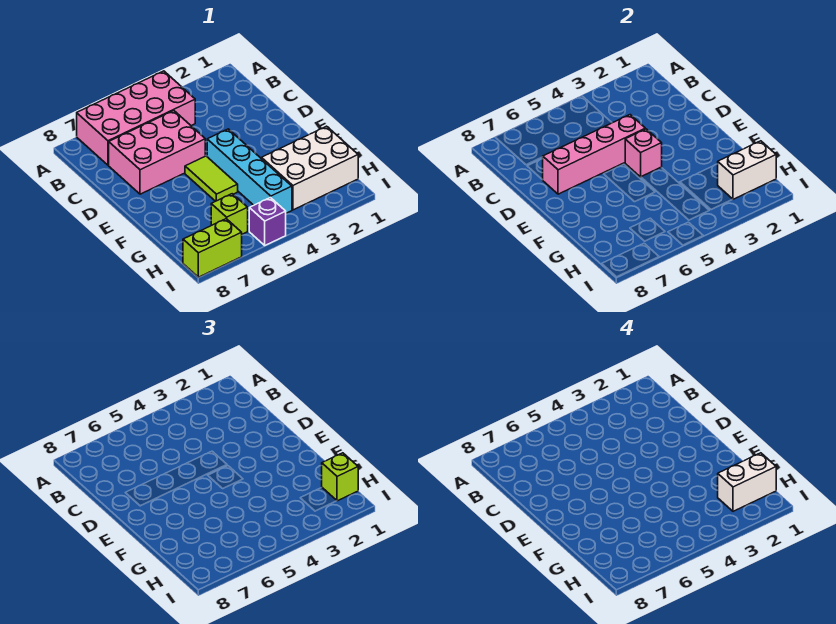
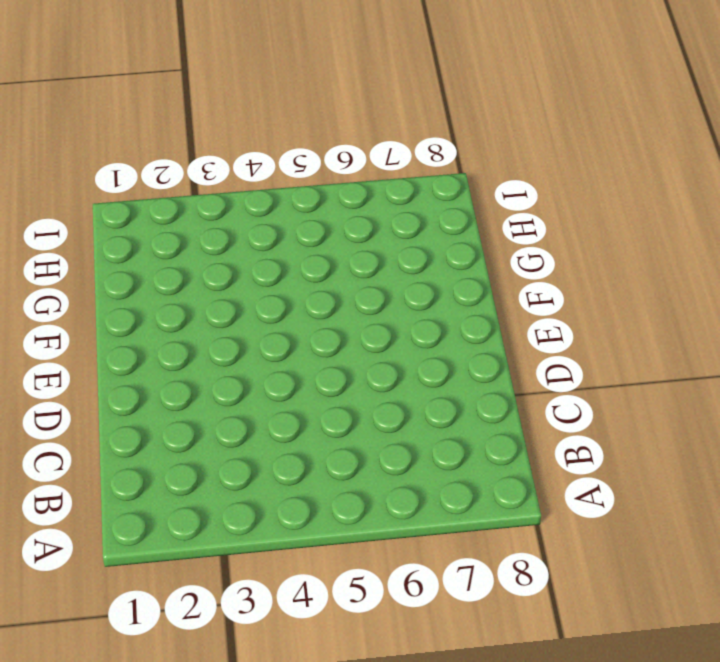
none -> pink 2x4 brick [77,71,195,165]
none -> pink 2x3 brick [109,111,205,194]
none -> cyan 1x4 brick [207,129,292,213]

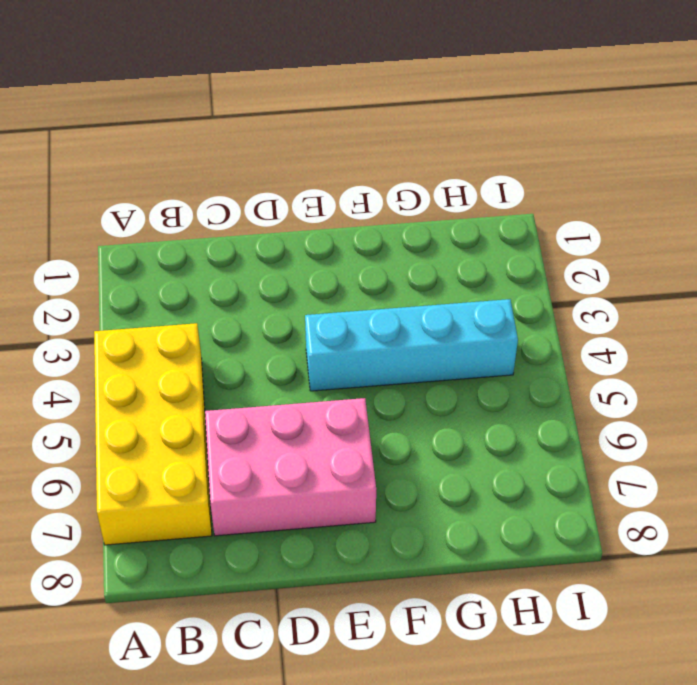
yellow 2x4 brick [94,323,212,545] -> pink 2x4 brick [77,71,195,165]
pink 2x3 brick [205,398,376,536] -> pink 2x3 brick turned to [109,111,205,194]
none -> lime 1x2 tile [185,156,238,201]
none -> white 2x3 brick [261,126,358,210]
none -> lime 1x1 brick [211,194,248,234]

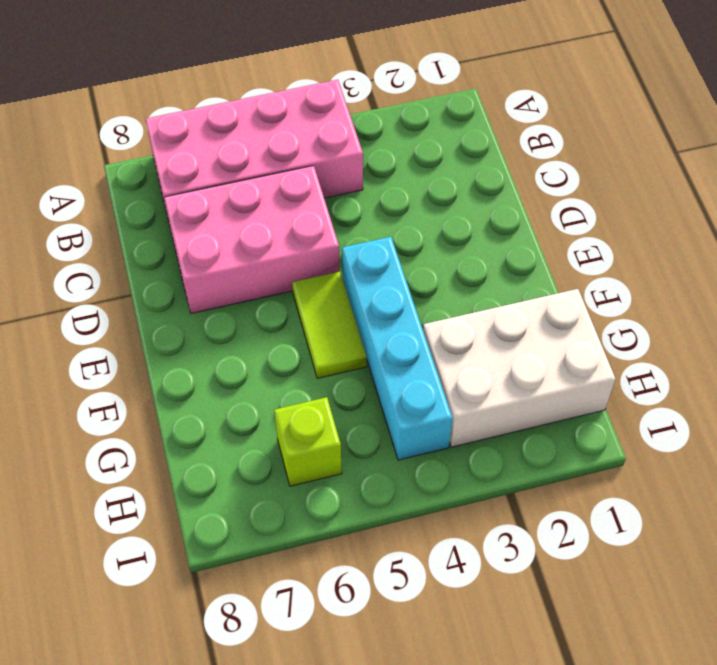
none -> purple 1x1 brick [249,197,286,245]
none -> lime 1x2 brick [183,219,242,277]
none -> pink 1x4 brick [543,115,645,194]

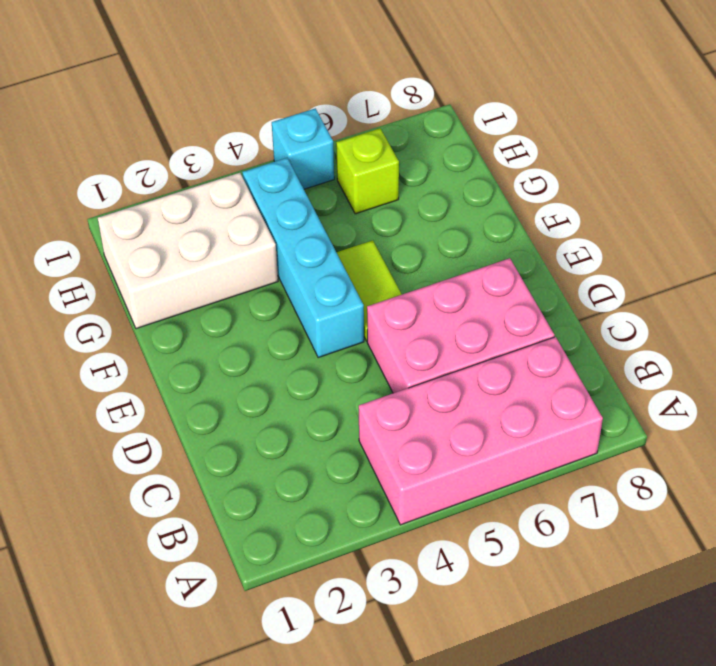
cyan 1x1 brick [272,108,334,189] -> purple 1x1 brick [249,197,286,245]
none -> lime 1x2 brick [183,219,242,277]
none -> pink 1x4 brick [543,115,645,194]
none -> pink 1x1 brick [625,129,662,177]

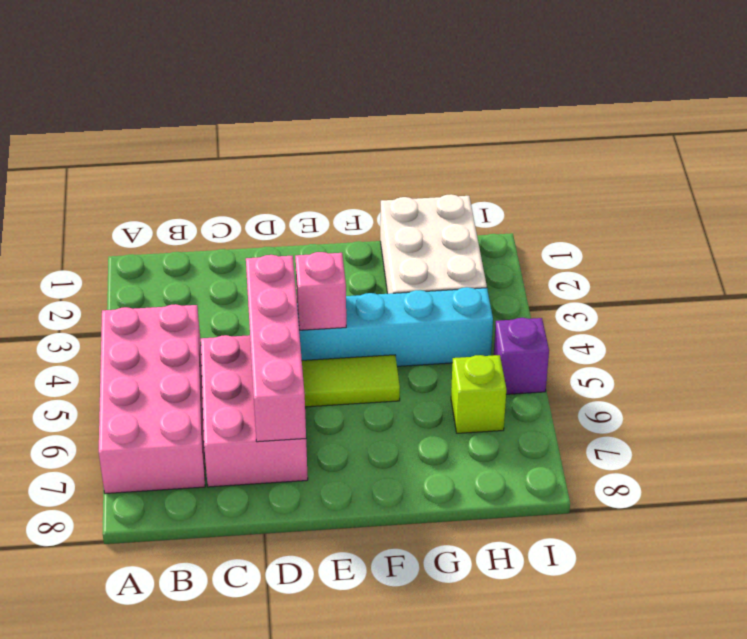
none -> lime 1x2 brick [183,219,242,277]
none -> white 1x2 brick [718,141,776,199]
none -> lime 1x1 brick [322,453,358,501]

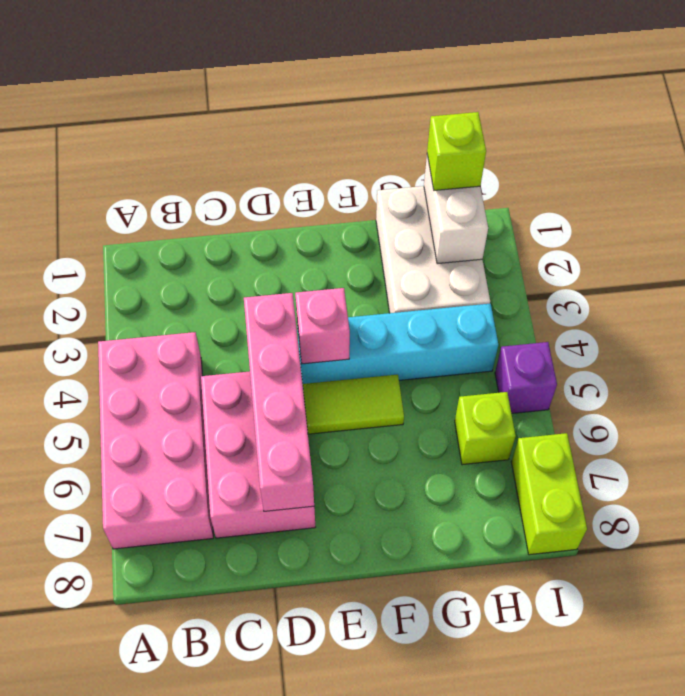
none -> white 1x2 brick [718,453,776,511]

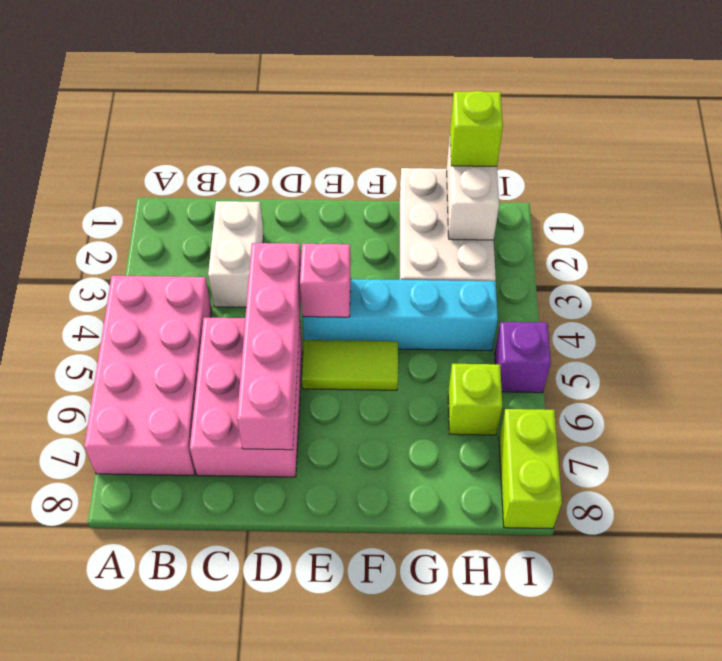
white 1x2 brick [208,201,264,307] -> white 1x2 brick moved to [718,453,776,511]

